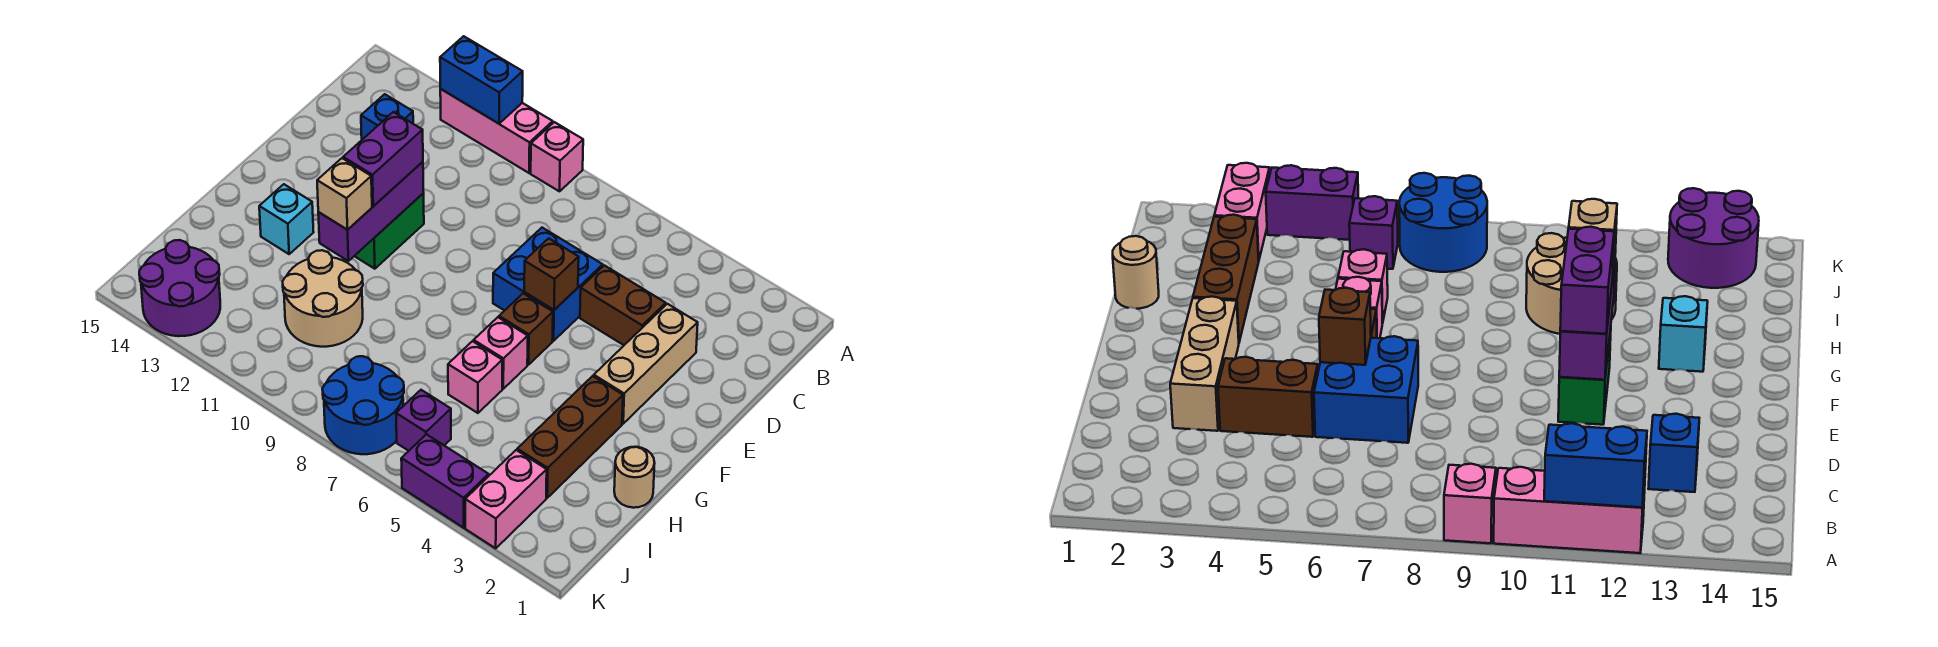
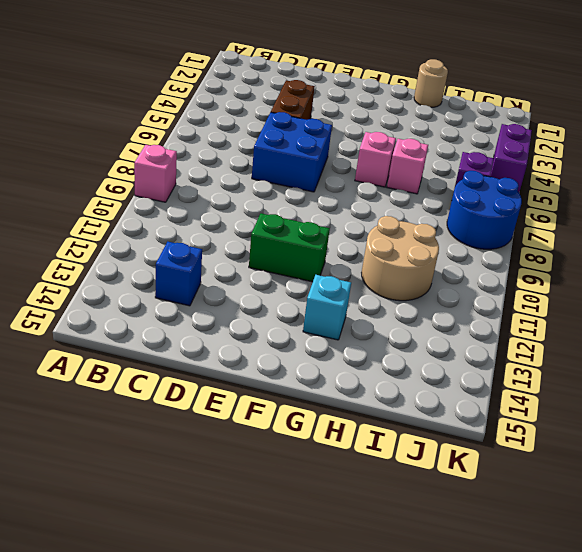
none -> pink 1x3 brick [440,89,553,173]
none -> tan 1x3 brick [594,304,698,424]
none -> brown 1x1 brick [499,293,553,365]

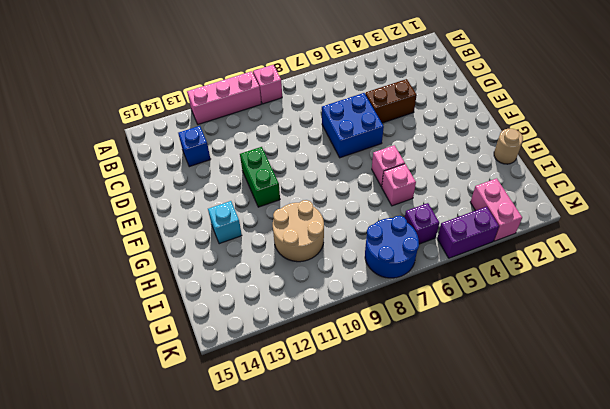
none -> tan 1x3 brick [594,304,698,424]
none -> brown 1x1 brick [499,293,553,365]
none -> brown 1x3 brick [517,376,623,498]

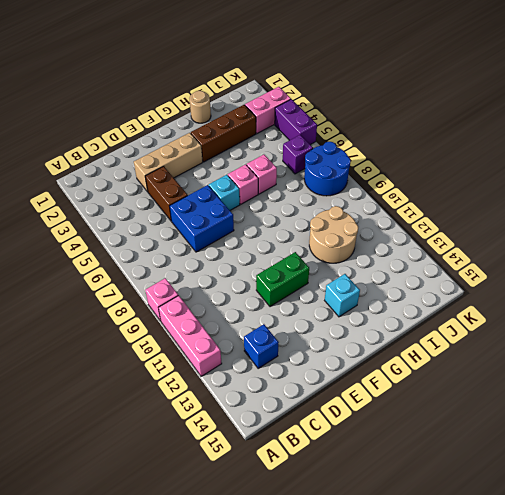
cyan 1x1 brick [209,175,240,210] -> brown 1x1 brick [499,293,553,365]
none -> purple 2x2 round brick [139,240,220,336]
none -> blue 1x2 brick [440,36,523,124]
none -> brown 1x1 brick [524,238,579,310]

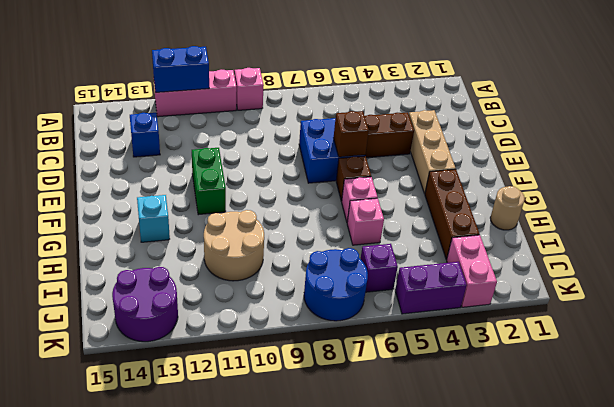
none -> purple 1x3 brick [318,162,424,261]
none -> purple 1x2 brick [343,112,423,206]
none -> tan 1x1 brick [317,158,372,230]

